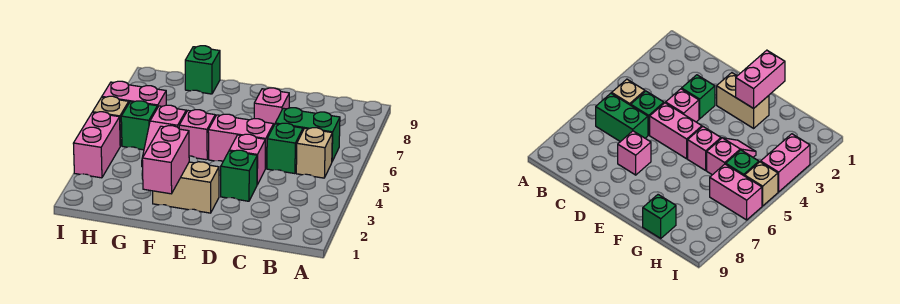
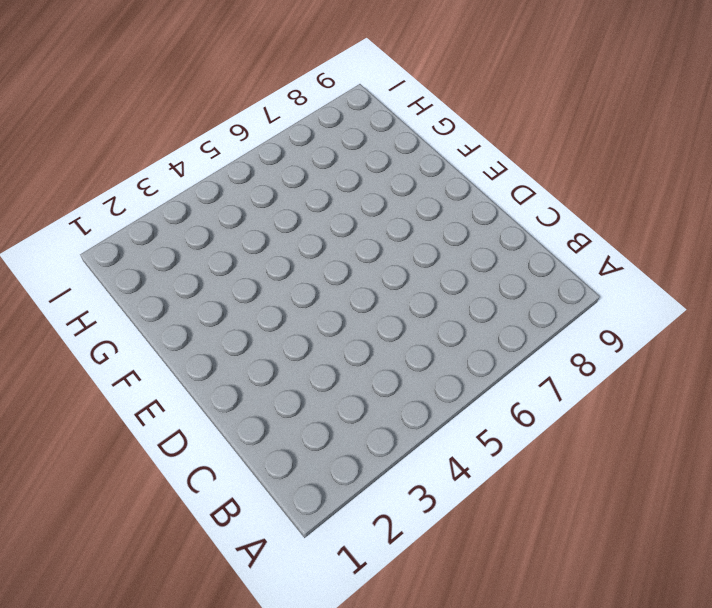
none -> tan 1x1 brick [296,128,332,178]
none -> green 1x2 brick [275,108,340,161]
none -> green 1x1 brick [267,123,303,174]

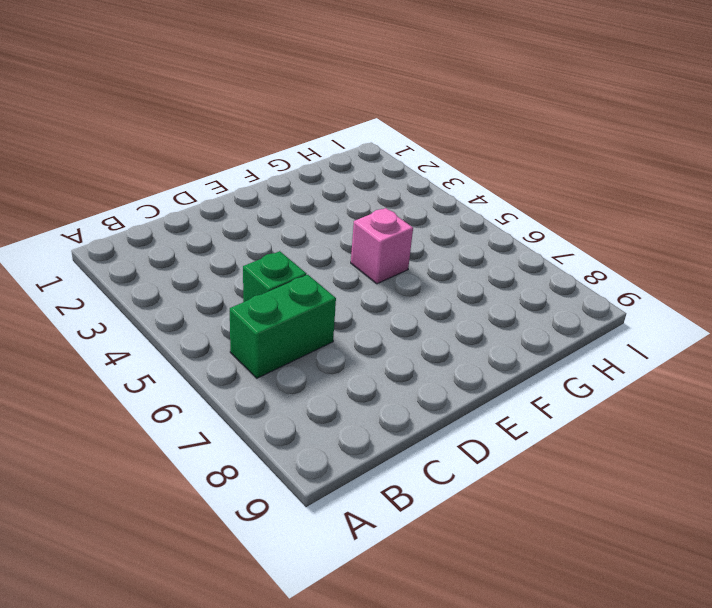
none -> tan 1x1 brick [296,128,332,178]
none -> green 1x1 brick [221,150,257,201]
none -> pink 1x1 brick [229,134,265,185]

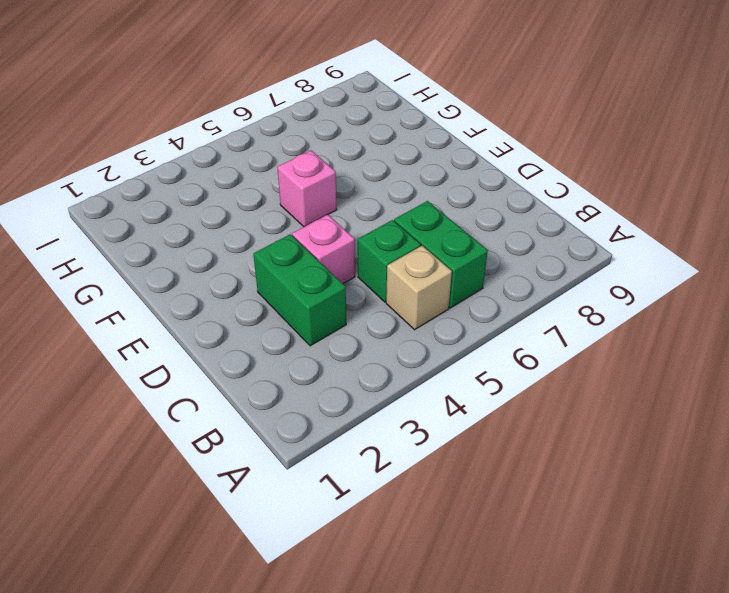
green 1x2 brick [253,234,346,346] -> green 1x1 brick [221,150,257,201]
none -> pink 1x2 brick [208,114,274,169]
none -> pink 1x1 brick [254,88,289,125]
none -> tan 1x2 brick [153,162,219,213]

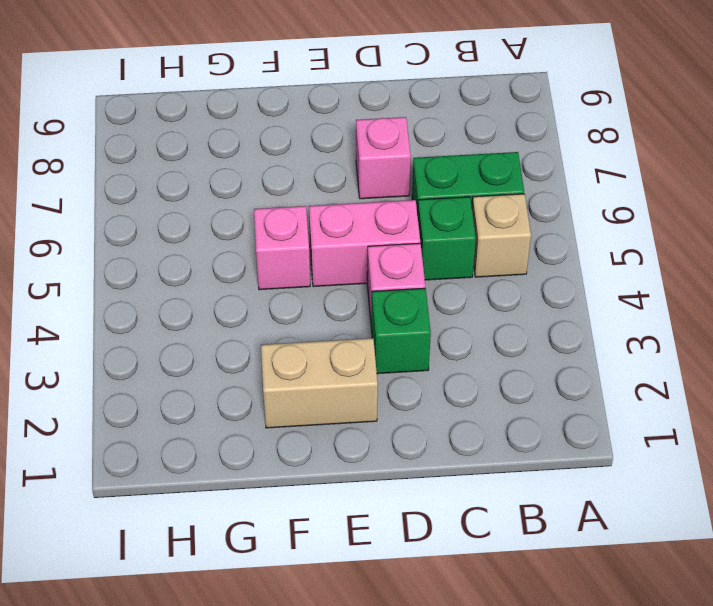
none -> pink 1x2 slope [142,105,186,167]
none -> green 1x1 brick [185,46,220,94]
none -> green 1x1 brick [121,101,157,150]

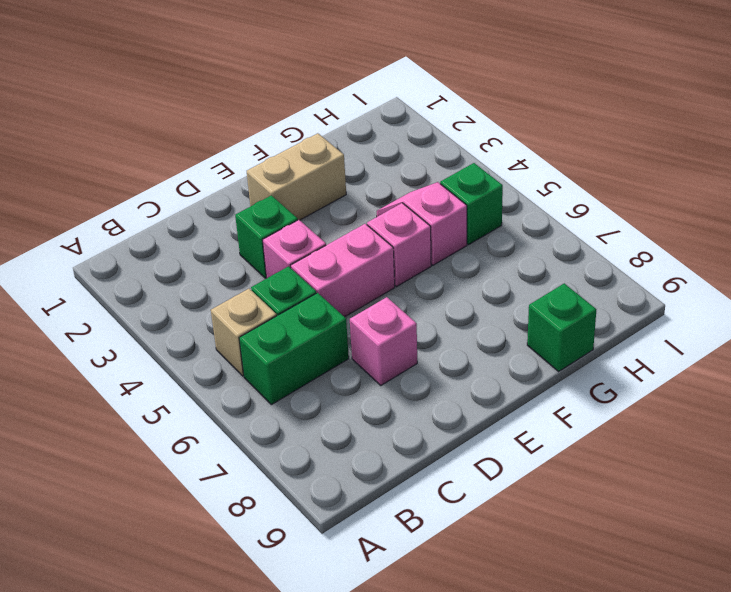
none -> pink 1x2 brick [102,81,166,108]
none -> pink 1x2 brick [73,112,120,178]
none -> tan 1x1 brick [93,96,129,146]

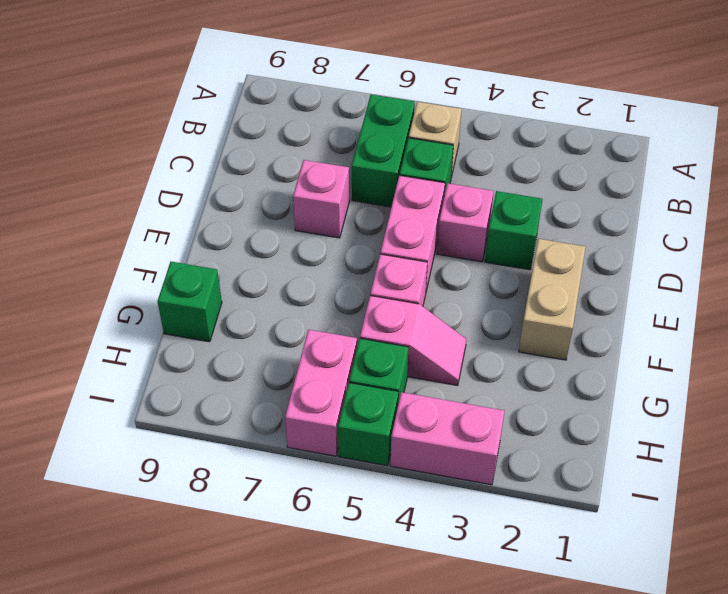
green 1x1 brick [338,383,399,466] -> tan 1x1 brick [93,96,129,146]
none -> pink 1x2 brick [142,126,189,194]

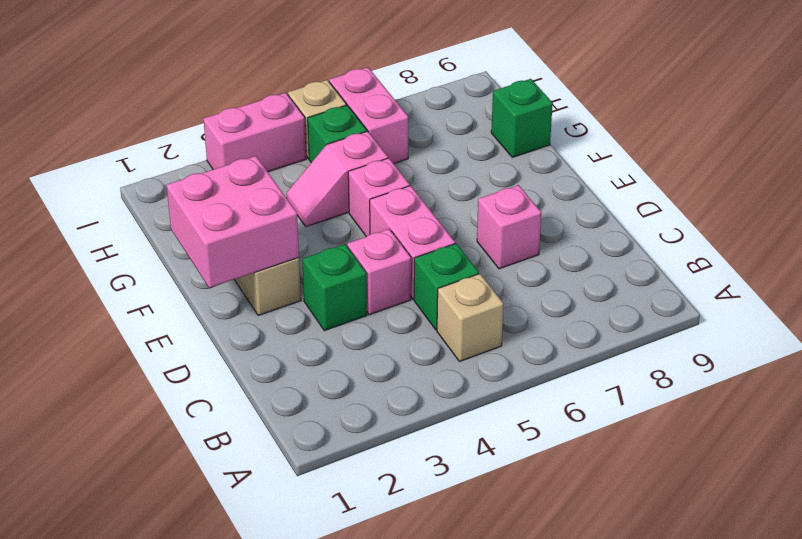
pink 2x2 brick [167,156,299,288] -> pink 1x2 brick [142,126,189,194]
none -> green 1x2 brick [275,108,340,161]

